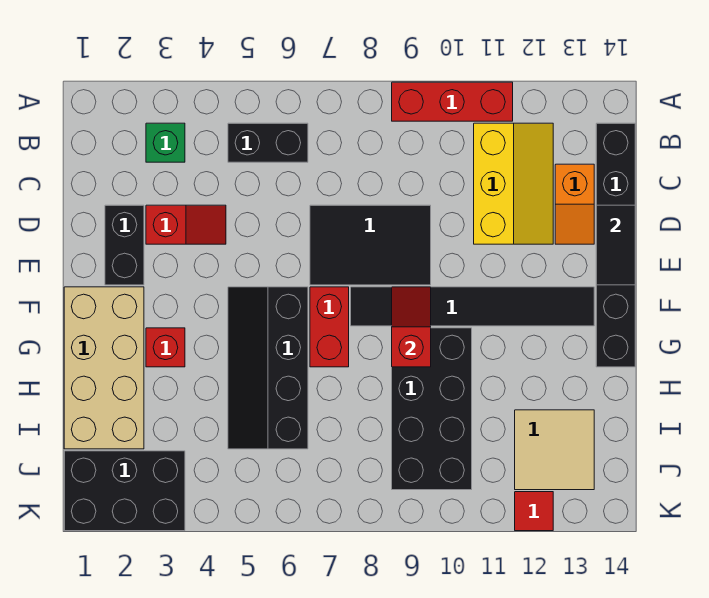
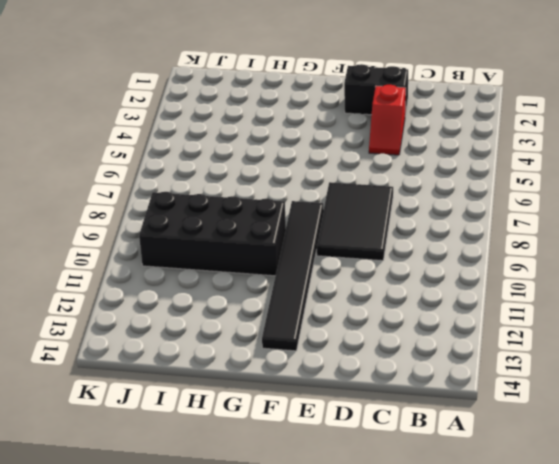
none -> red 1x3 brick [392,82,513,121]
none -> green 1x1 brick [146,123,185,162]
none -> black 1x2 brick [228,123,308,162]

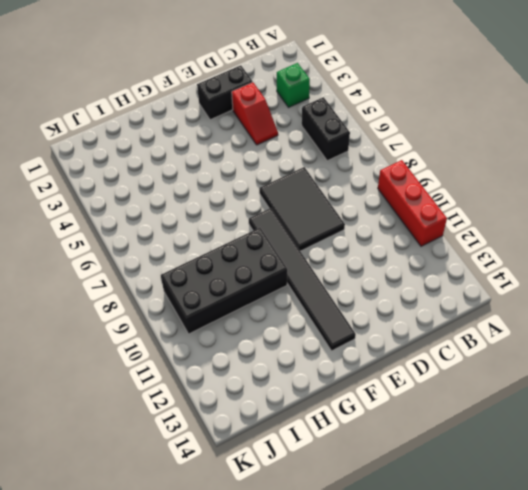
none -> yellow 2x3 slope [474,123,553,244]
none -> black 1x6 brick [596,123,635,367]
none -> orange 1x2 slope [555,164,594,244]

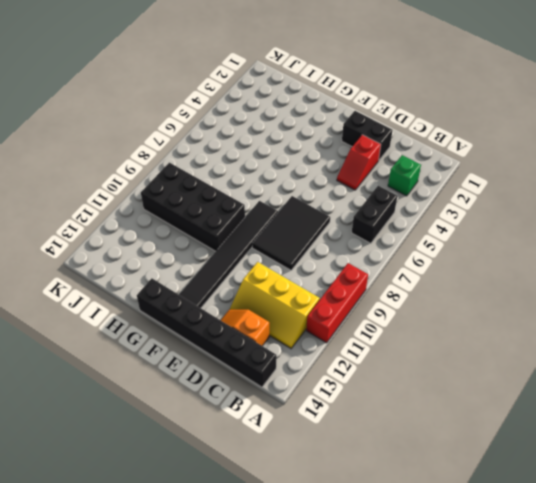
none -> tan 2x4 brick [64,287,144,449]
none -> black 2x4 slope [228,287,308,449]
none -> red 1x2 brick [310,287,349,367]

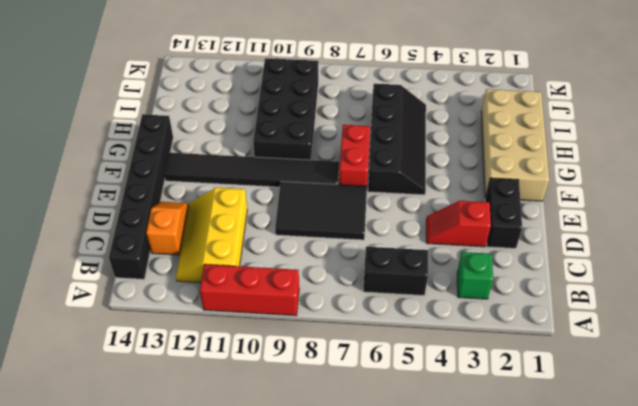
none -> red 1x1 brick [146,328,185,367]
none -> tan 2x2 tile [515,410,594,490]
none -> black 2x3 brick [64,451,185,531]

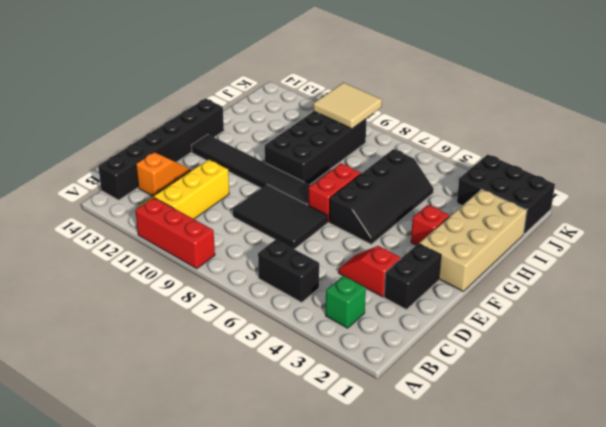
tan 2x2 tile [313,83,382,129] -> tan 2x2 tile moved to [515,410,594,490]
none -> red 1x1 tile [515,492,553,531]
none -> black 1x2 tile [596,205,635,285]
none -> red 1x2 slope [392,287,431,367]

